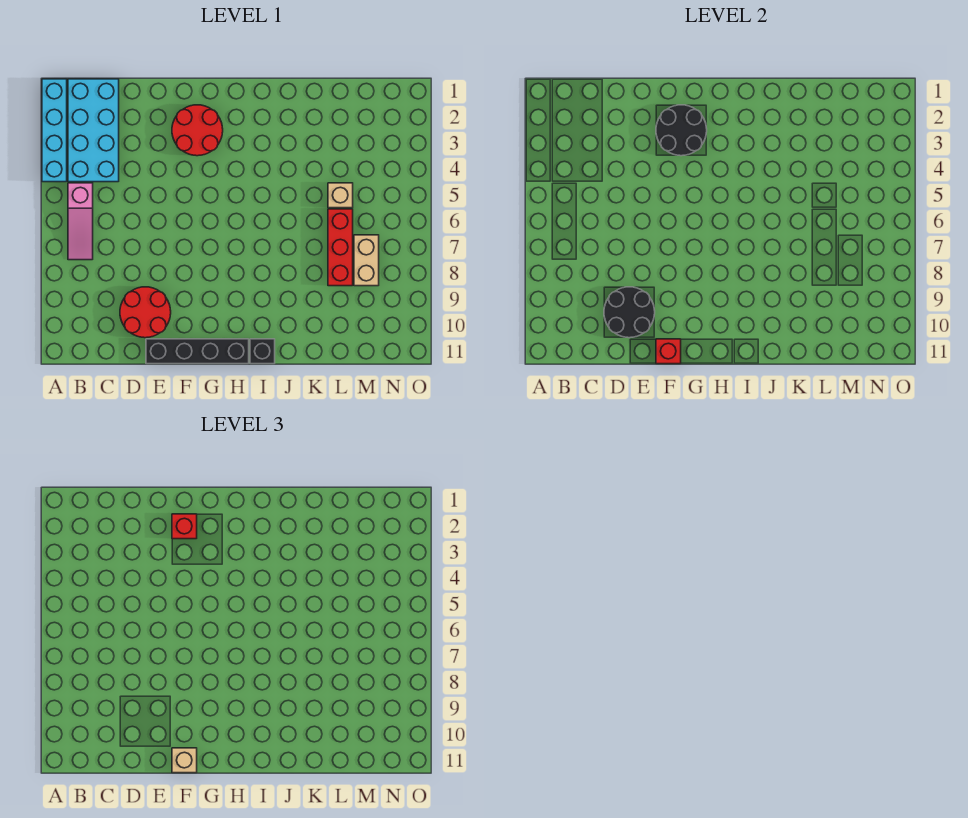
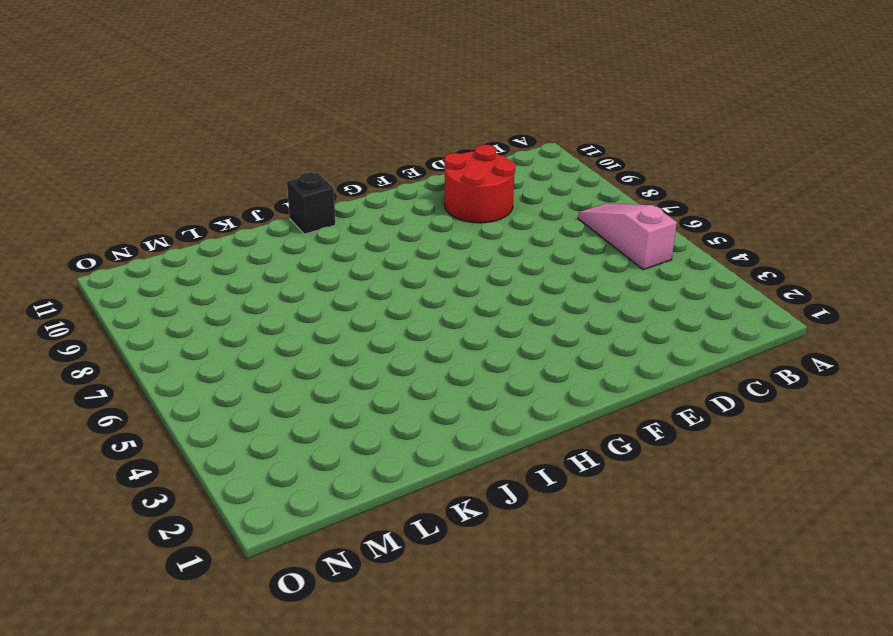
none -> cyan 1x4 brick [42,79,67,182]
none -> cyan 2x4 brick [68,79,119,182]
none -> black 1x4 brick [146,339,249,364]

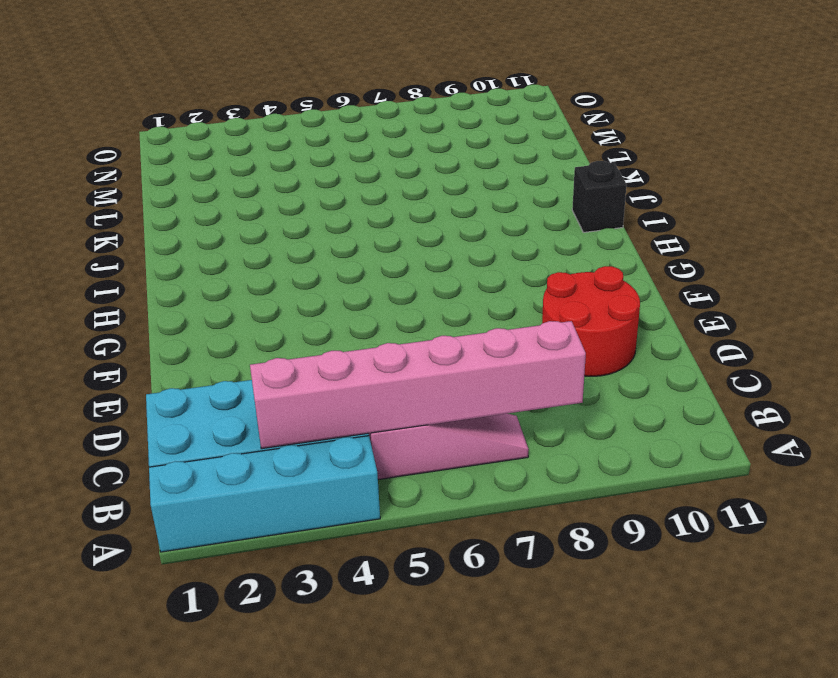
pink 1x6 brick [250,321,586,449] -> none
none -> black 1x4 brick [146,339,249,364]
none -> red 2x2 round brick [172,105,223,156]
none -> tan 1x1 brick [328,183,353,208]

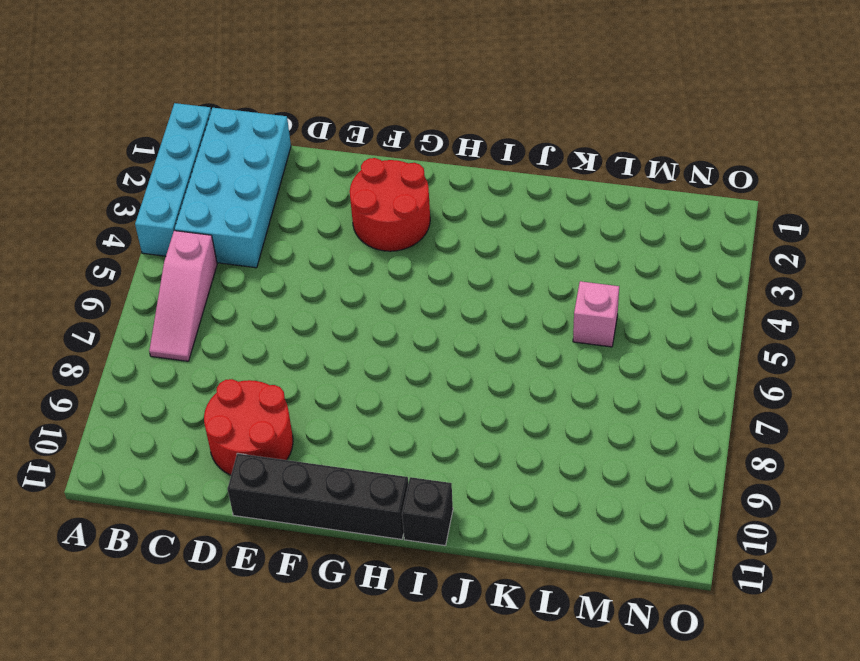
pink 1x1 brick [573,281,619,347] -> tan 1x1 brick [328,183,353,208]
none -> red 1x3 brick [328,209,353,286]
none -> tan 1x2 brick [354,235,379,286]
none -> black 2x2 round brick [604,287,655,338]

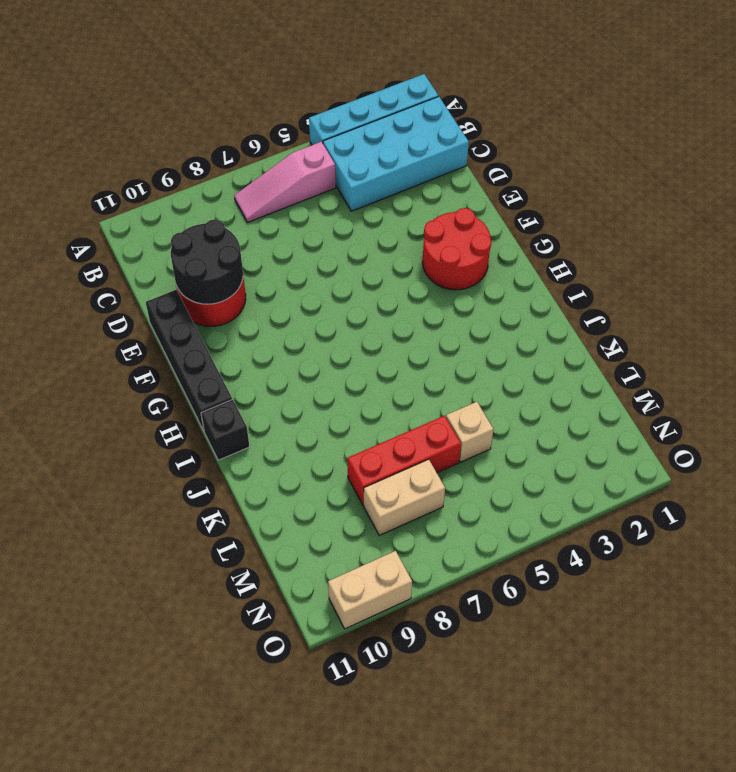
tan 1x2 brick [328,551,412,629] -> none
none -> black 2x2 round brick [656,105,707,156]
none -> red 1x1 brick [656,339,681,364]
none -> red 1x1 brick [172,514,197,539]

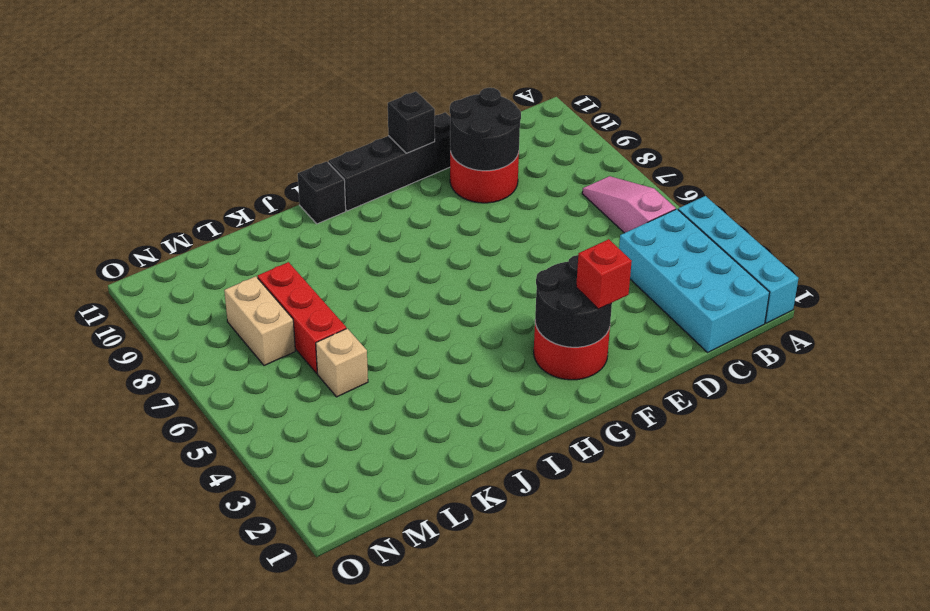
black 1x1 brick [388,91,435,153] -> red 1x1 brick [656,339,681,364]
none -> tan 1x1 brick [172,748,197,773]

